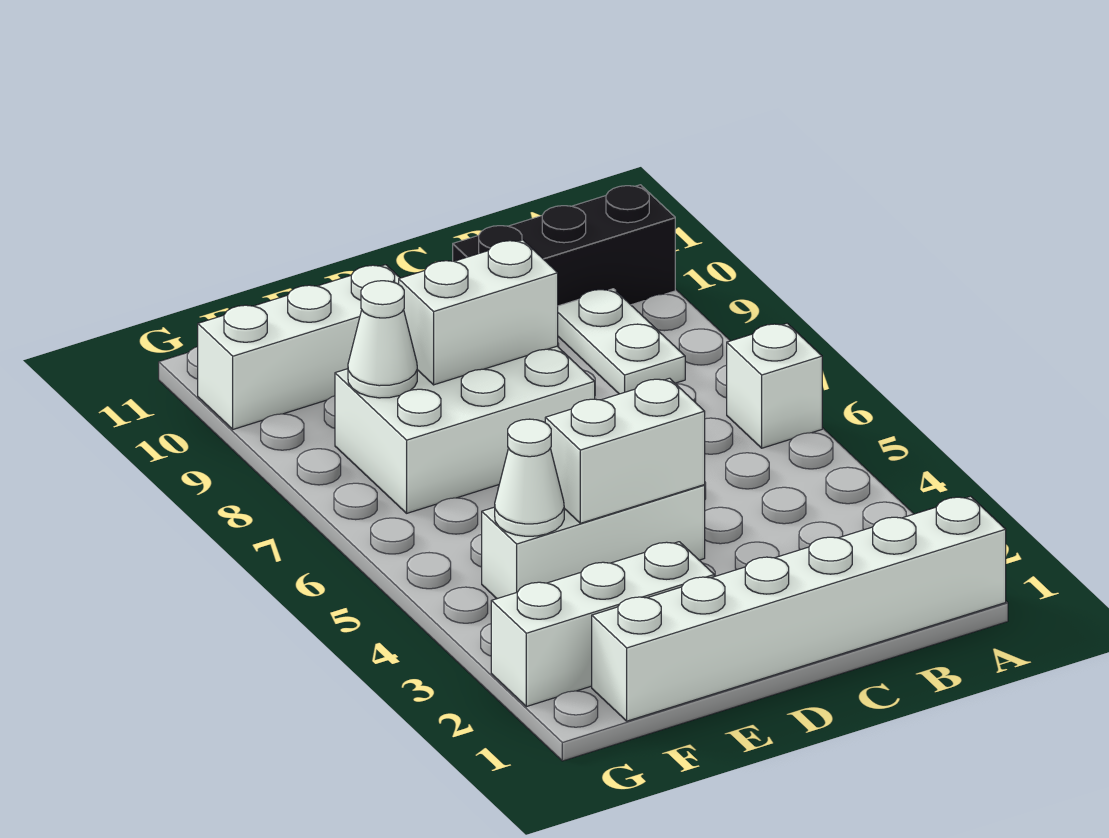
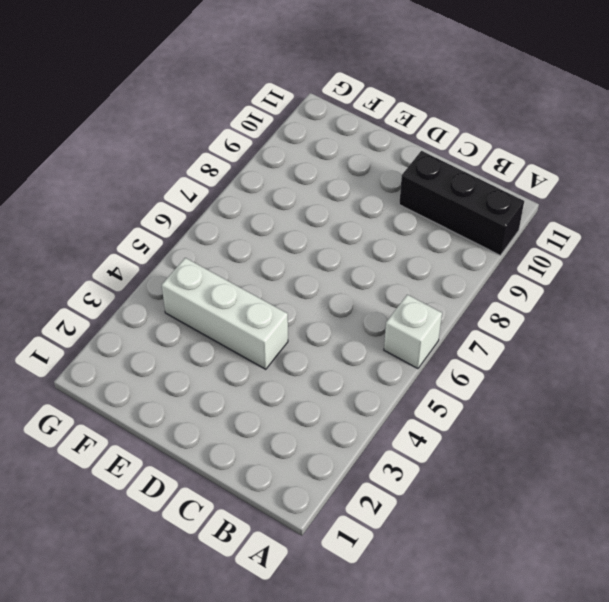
none -> white 1x6 brick [592,496,1006,721]
none -> white 1x2 plate [558,289,685,394]
none -> white 2x3 brick [335,346,595,513]

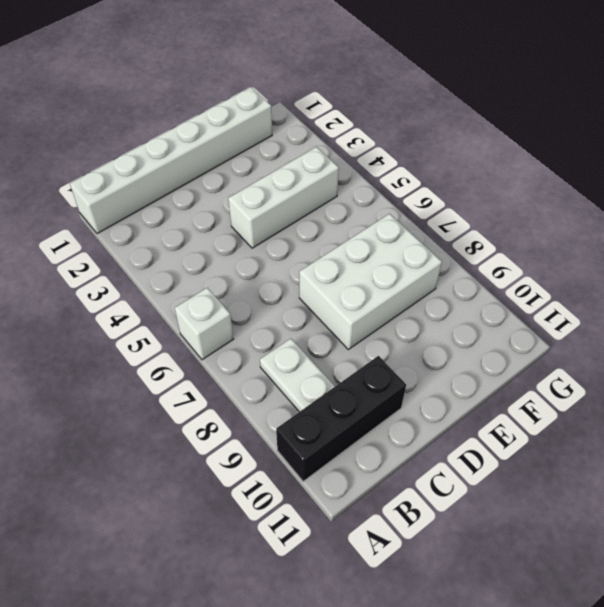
none -> white 1x3 brick [491,542,714,707]
none -> white 1x3 brick [198,265,400,429]
none -> white 1x2 brick [545,378,705,523]

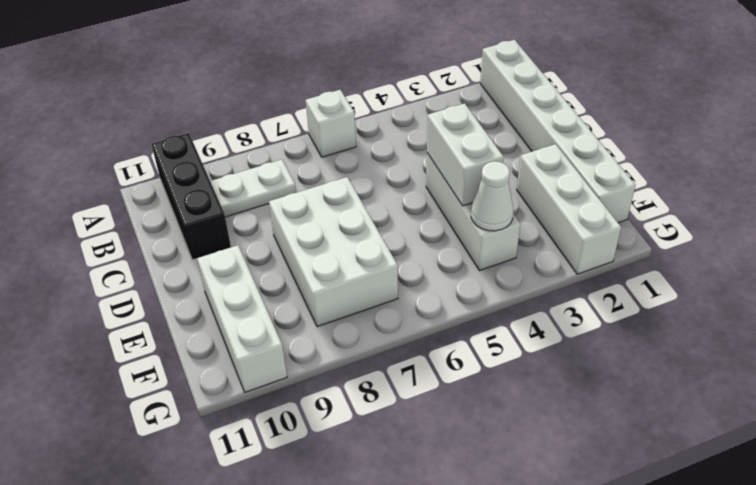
none -> white 1x2 brick [399,240,558,385]
none -> white 1x1 cone [348,281,417,398]

